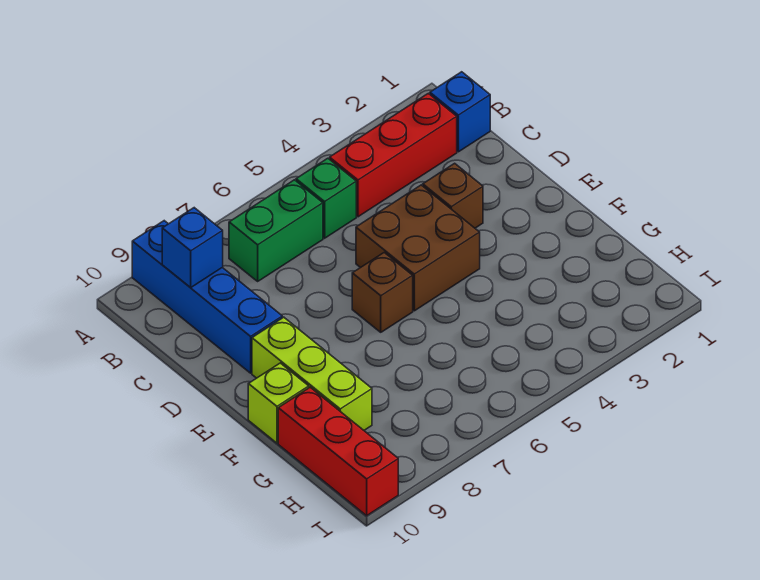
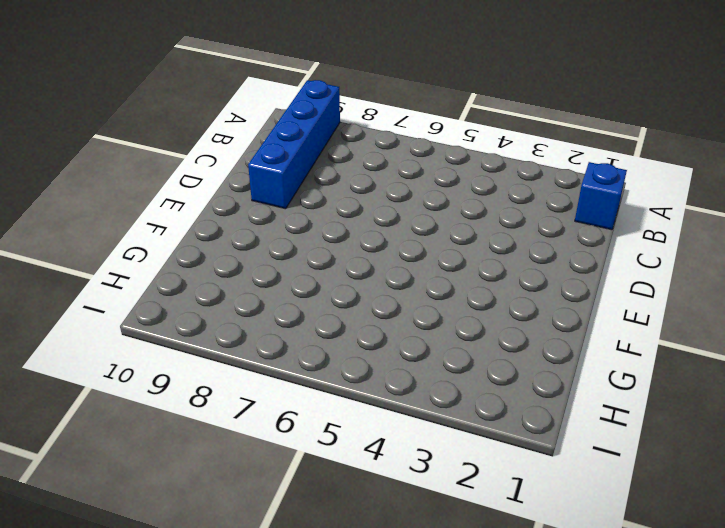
none -> red 1x3 brick [330,93,457,217]
none -> green 1x1 brick [296,158,356,238]
none -> green 1x2 brick [229,180,323,281]

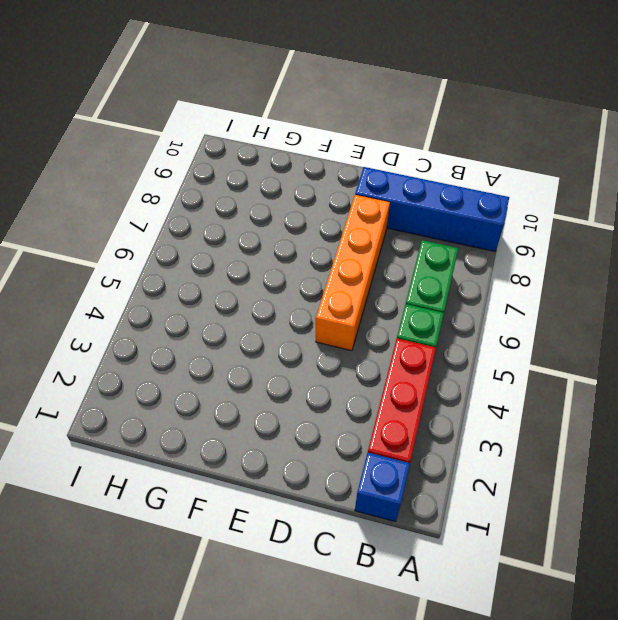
orange 1x4 brick [316,195,390,351] -> brown 2x2 brick [356,185,480,311]
none -> brown 1x1 brick [423,163,483,228]
none -> brown 1x1 brick [352,253,413,332]
none -> lime 1x3 brick [252,317,372,430]

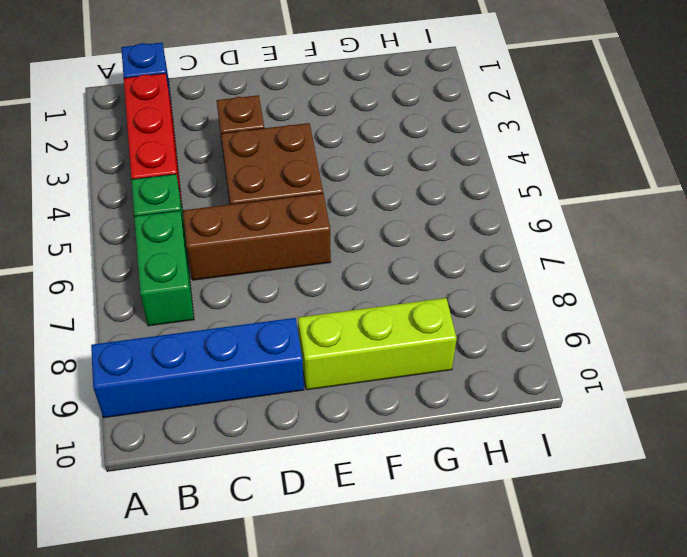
brown 1x3 brick [183,193,331,280] -> brown 1x1 brick [352,253,413,332]
none -> lime 1x1 brick [248,363,309,443]
none -> red 1x3 brick [278,387,398,516]
none -> blue 1x1 brick [162,208,223,288]

